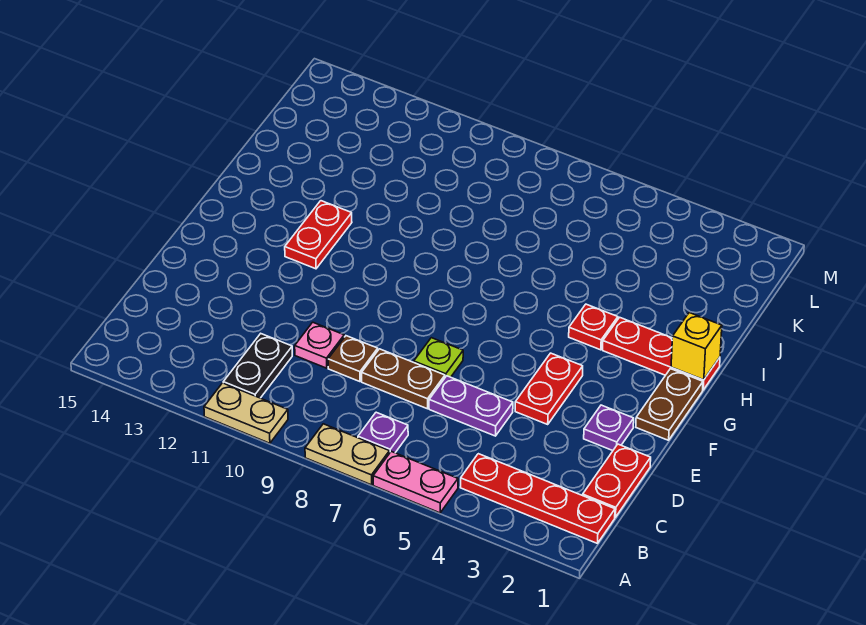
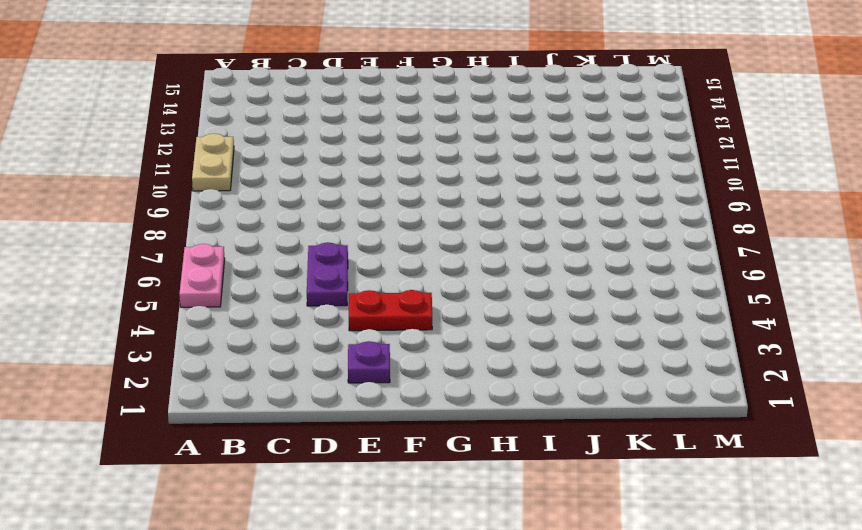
none -> tan 1x2 plate [305,424,389,485]
none -> red 1x4 plate [460,454,615,543]
none -> purple 1x1 plate [358,412,408,453]

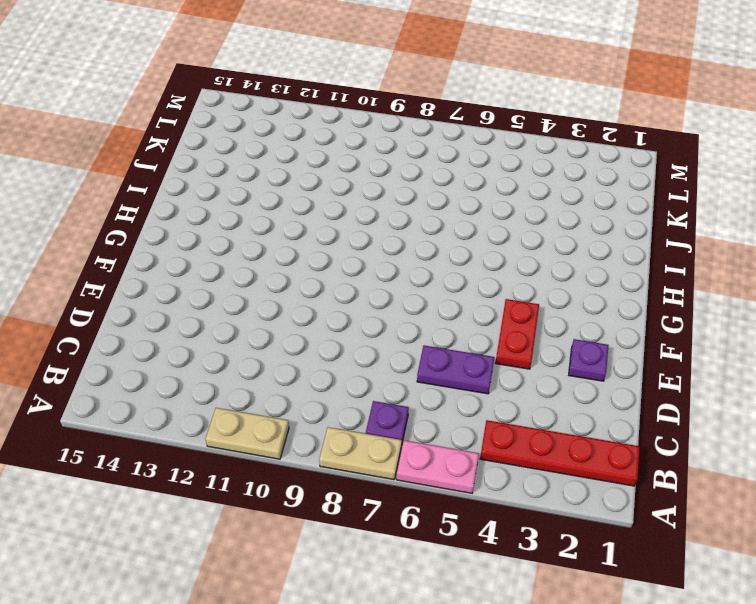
none -> black 1x2 plate [223,334,292,398]
none -> red 1x2 plate [583,444,651,517]
none -> brown 1x2 plate [362,349,445,409]

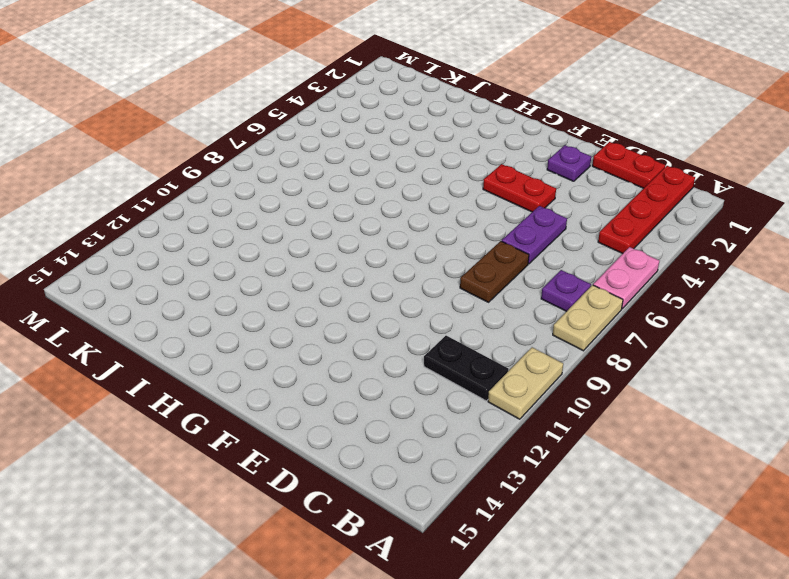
none -> brown 1x1 plate [328,336,378,382]
none -> pink 1x1 plate [295,322,344,368]
none -> lime 1x1 plate [414,338,463,377]

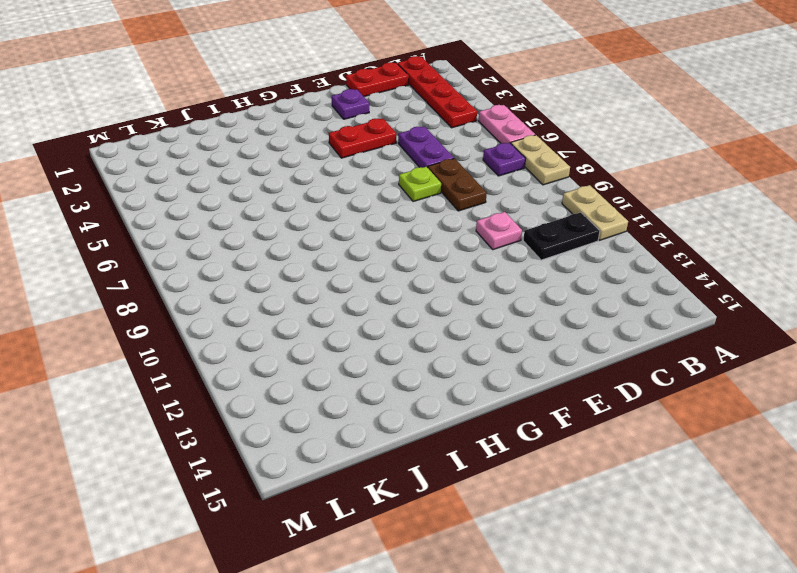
none -> brown 1x1 plate [328,336,378,382]
none -> brown 1x2 plate [636,369,703,440]
none -> red 1x2 plate [285,201,352,269]

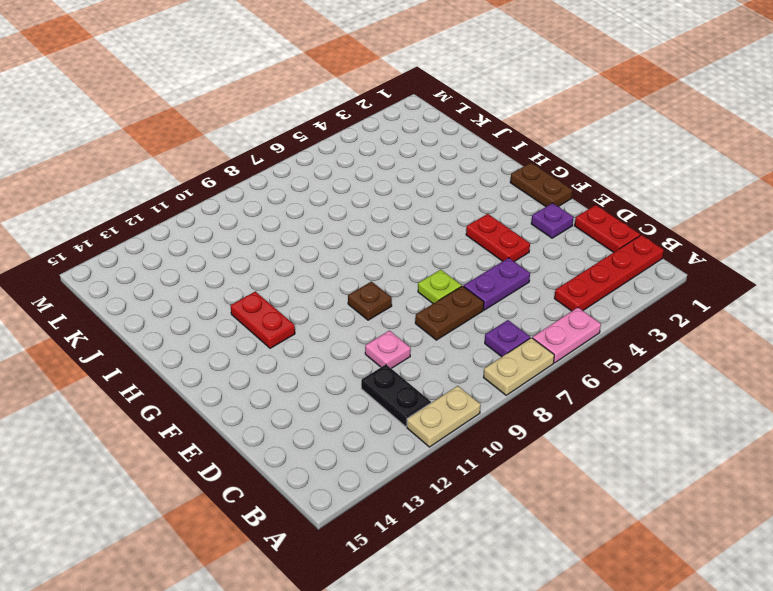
brown 1x1 plate [348,282,392,320] -> brown 1x1 plate moved to [328,336,378,382]
none -> red 1x3 plate [603,317,720,390]
none -> red 1x1 plate [569,304,618,350]
none -> yellow 1x1 brick [671,313,722,380]

